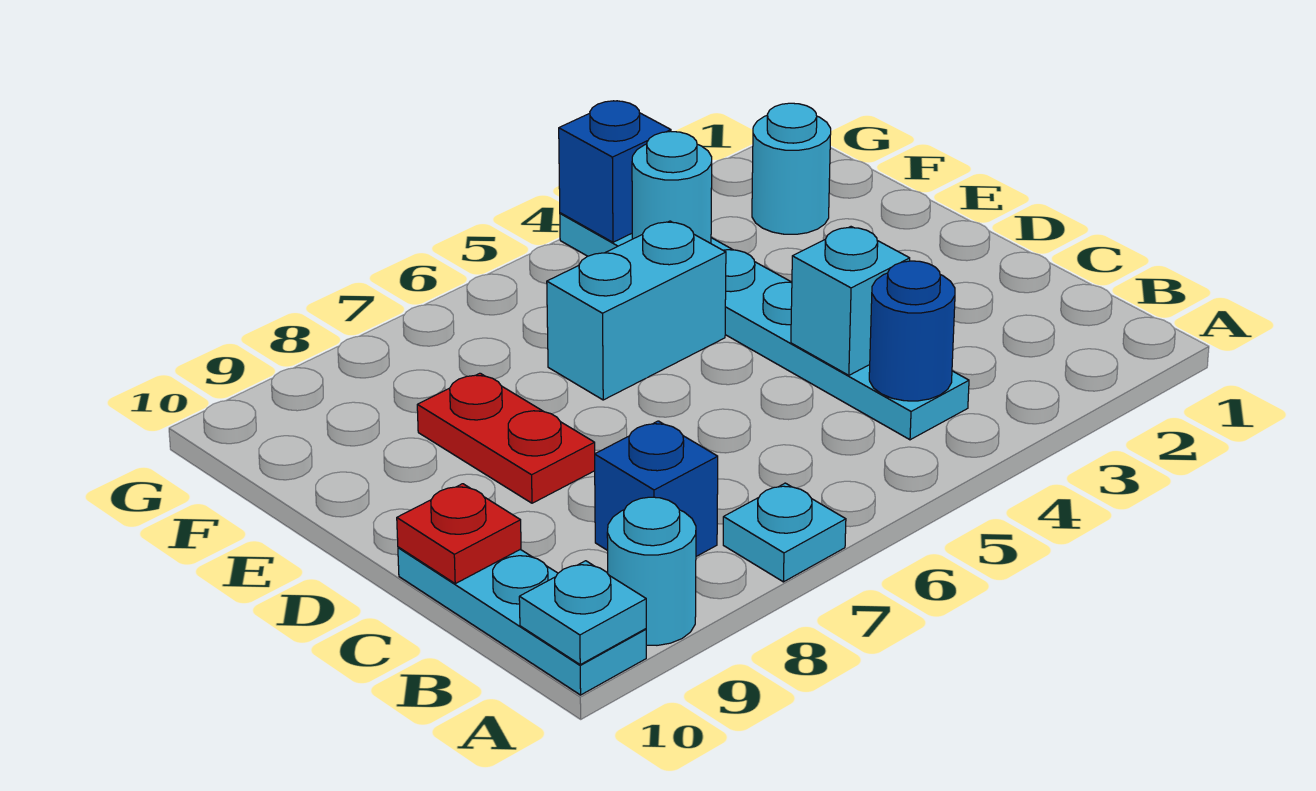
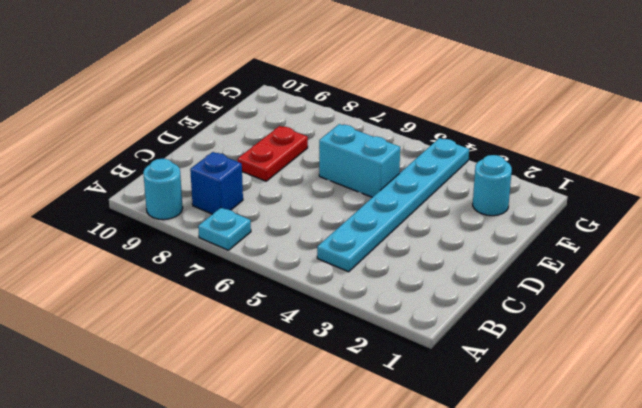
none -> cyan 1x3 plate [398,547,646,695]
none -> cyan 1x1 plate [519,561,646,665]
none -> blue 1x1 round brick [869,261,955,401]

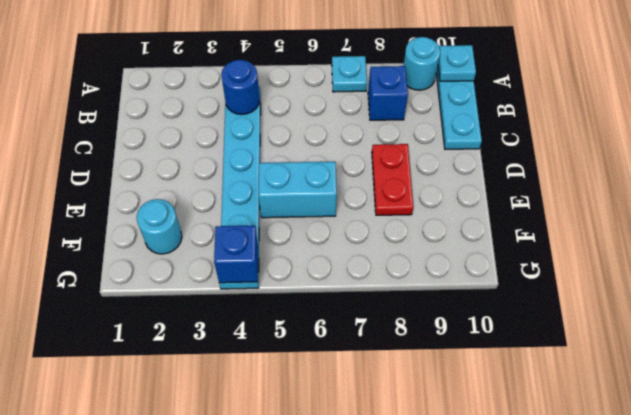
none -> cyan 1x1 brick [791,227,910,375]
none -> red 1x1 plate [397,484,521,584]
none -> cyan 1x1 round brick [632,131,712,243]

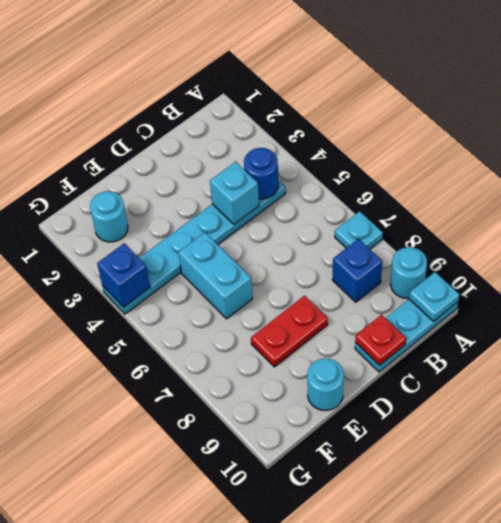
cyan 1x1 round brick [307,358,344,411] -> cyan 1x1 round brick moved to [632,131,712,243]

